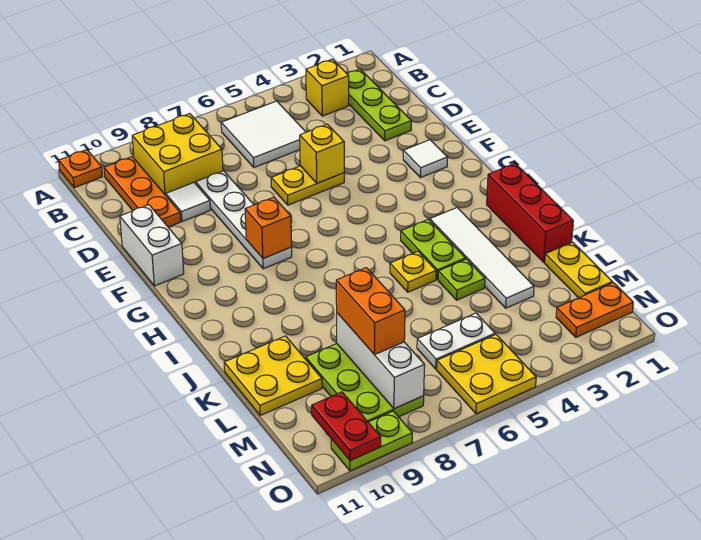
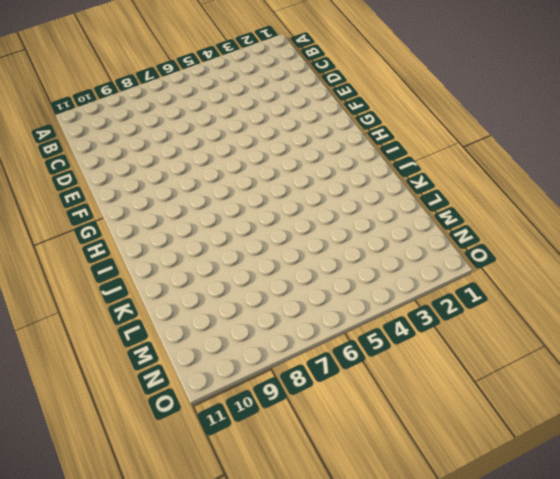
none -> orange 1x1 plate [59,150,103,188]
none -> lime 1x3 plate [347,69,411,141]
none -> yellow 1x1 brick [306,59,349,116]

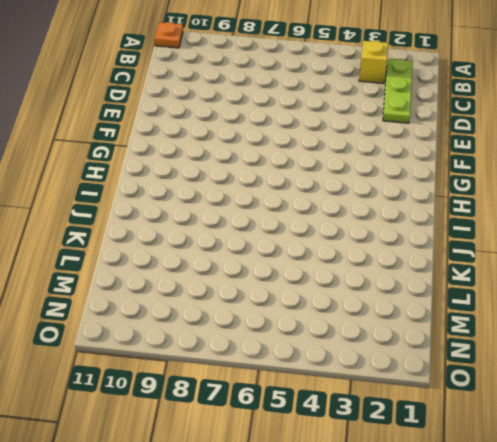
none -> white 2x2 tile [221,101,306,168]
none -> yellow 2x2 brick [132,114,223,195]
none -> orange 1x3 plate [104,157,181,227]

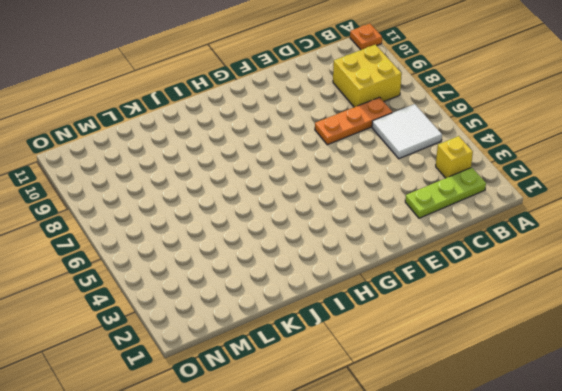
orange 1x3 plate [315,97,393,145] -> orange 1x3 plate moved to [104,157,181,227]
none -> white 1x4 plate [196,171,292,269]
none -> white 1x1 tile [166,183,210,222]
none -> yellow 1x2 plate [271,166,344,205]

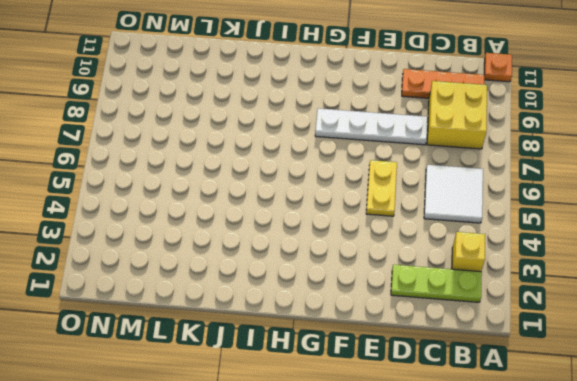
none -> white 1x1 tile [166,183,210,222]
none -> white 1x2 brick [120,205,184,286]
none -> white 1x1 tile [403,140,447,178]

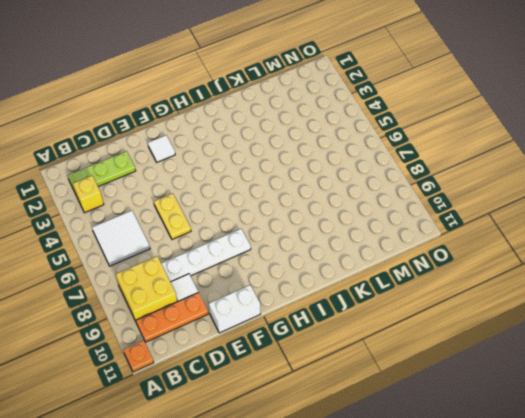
none -> red 1x3 brick [487,163,573,262]
none -> white 1x4 tile [430,208,534,308]
none -> lime 1x2 plate [401,219,466,280]

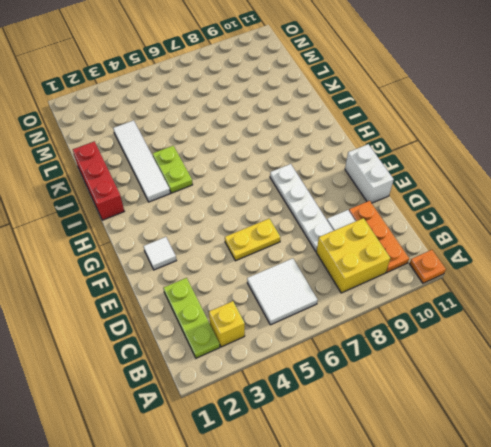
none -> yellow 1x1 plate [390,252,436,292]
none -> lime 1x1 plate [438,259,485,300]
none -> yellow 2x2 plate [224,336,322,415]

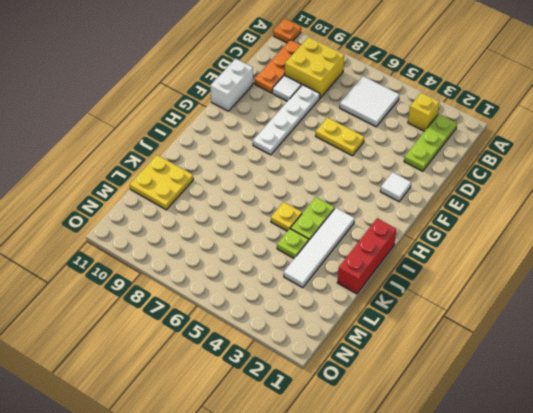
none -> yellow 1x2 plate [545,242,612,298]
none -> lime 2x3 plate [306,344,424,422]
none -> white 1x2 plate [417,313,495,369]

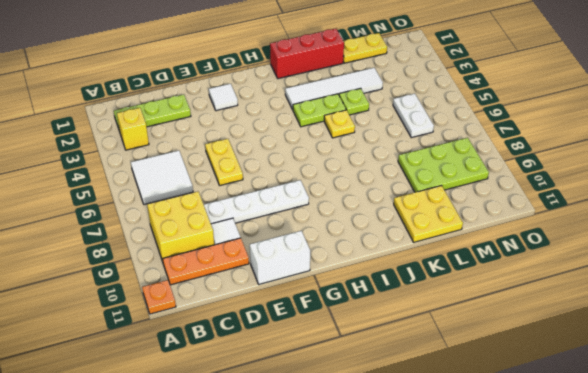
none -> orange 1x2 plate [556,283,633,337]
none -> yellow 2x2 plate [437,335,536,414]
none -> lime 1x2 plate [331,411,412,471]

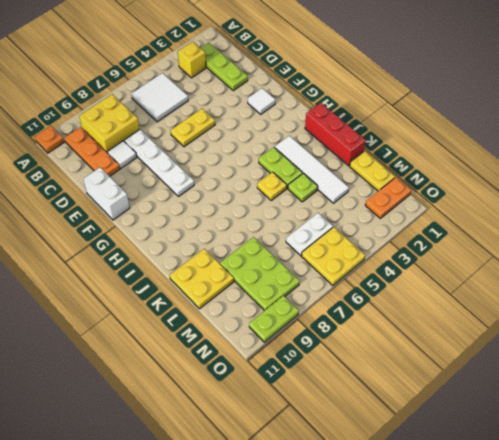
none -> yellow 1x1 brick [300,124,344,183]
none -> orange 1x1 brick [245,197,292,259]
none -> white 1x3 brick [337,313,425,409]

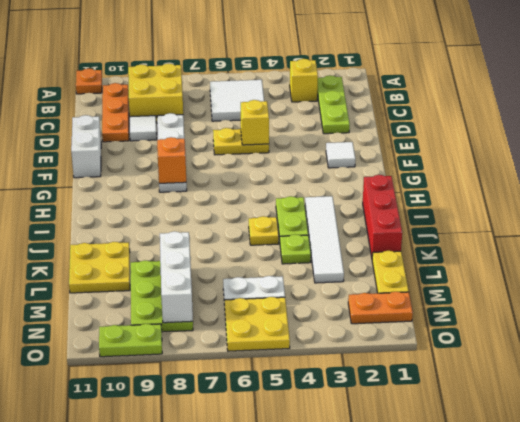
none -> red 1x2 plate [312,392,381,461]
none -> orange 1x2 brick [336,268,405,355]

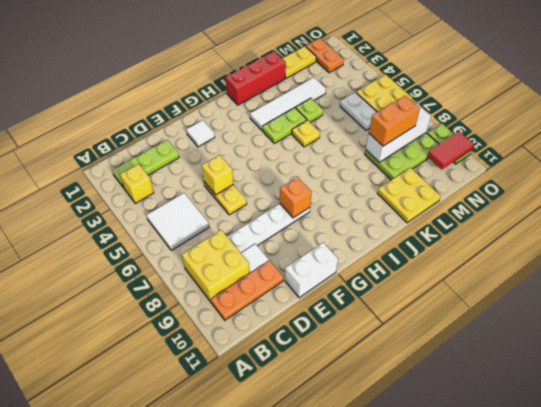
red 1x2 tile [427,131,474,169] -> red 1x2 plate [312,392,381,461]
none -> orange 1x1 plate [59,150,103,188]

